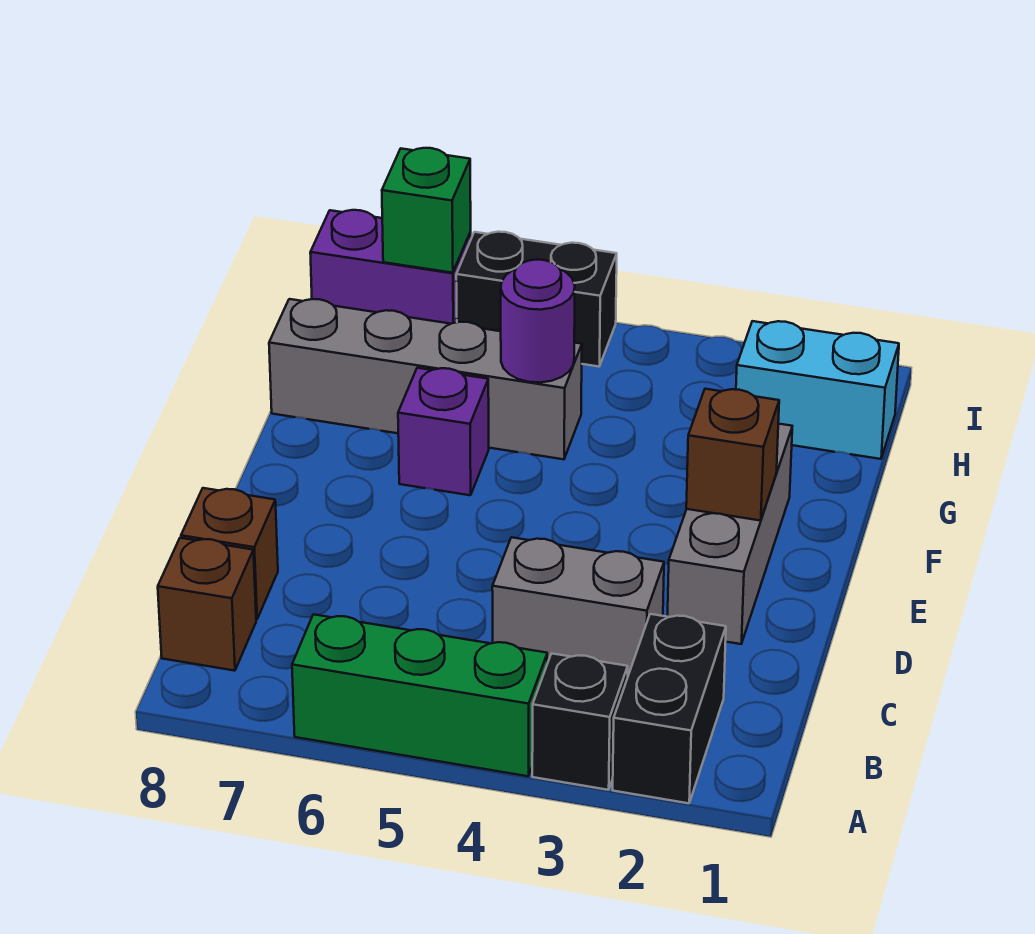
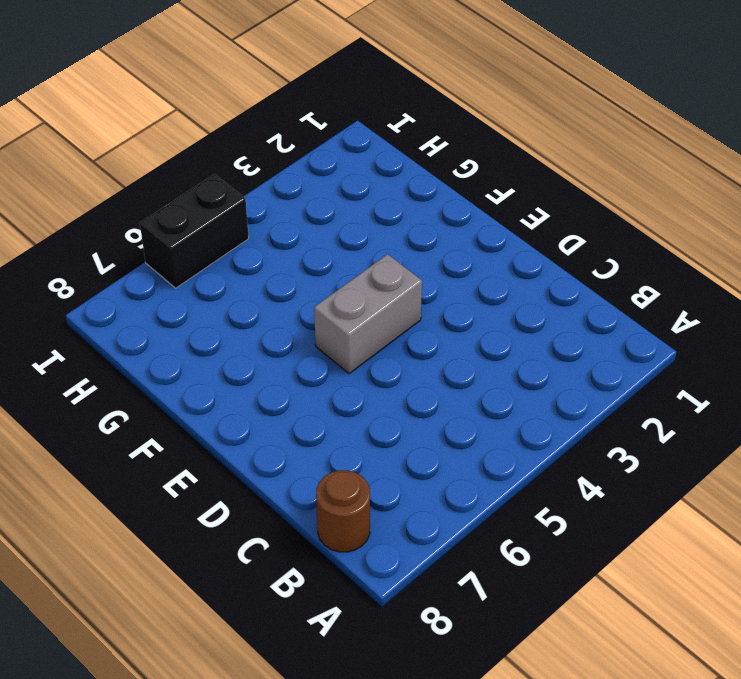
brown 1x1 round brick [316,470,370,552] -> brown 1x1 brick [158,538,256,671]
grey 1x2 brick [314,254,422,374] -> grey 1x2 brick moved to [492,537,664,675]
none -> black 1x2 brick [613,614,726,803]
none -> black 1x1 brick [532,653,628,790]
none -> green 1x3 brick [292,614,547,776]

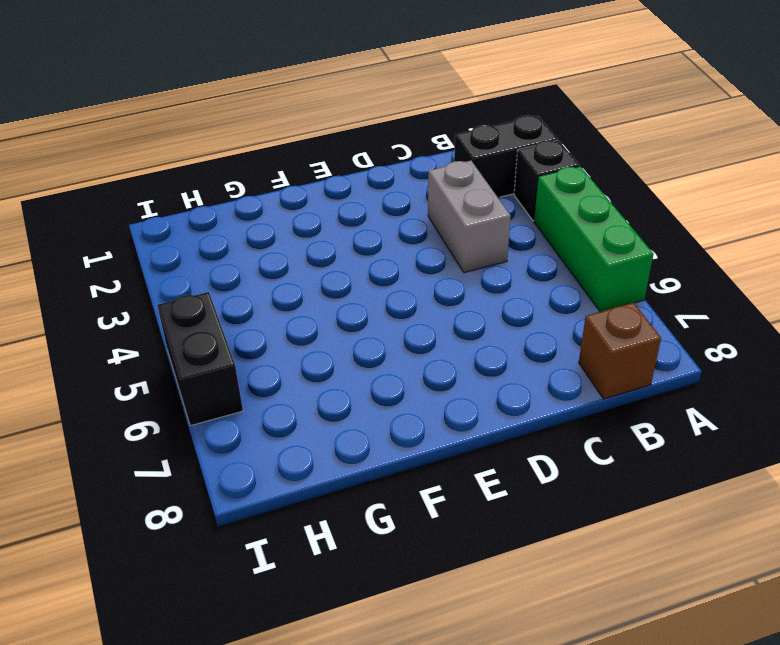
none -> brown 1x1 brick [181,488,278,619]
none -> grey 1x3 brick [667,424,792,644]
none -> purple 1x1 brick [398,368,489,495]

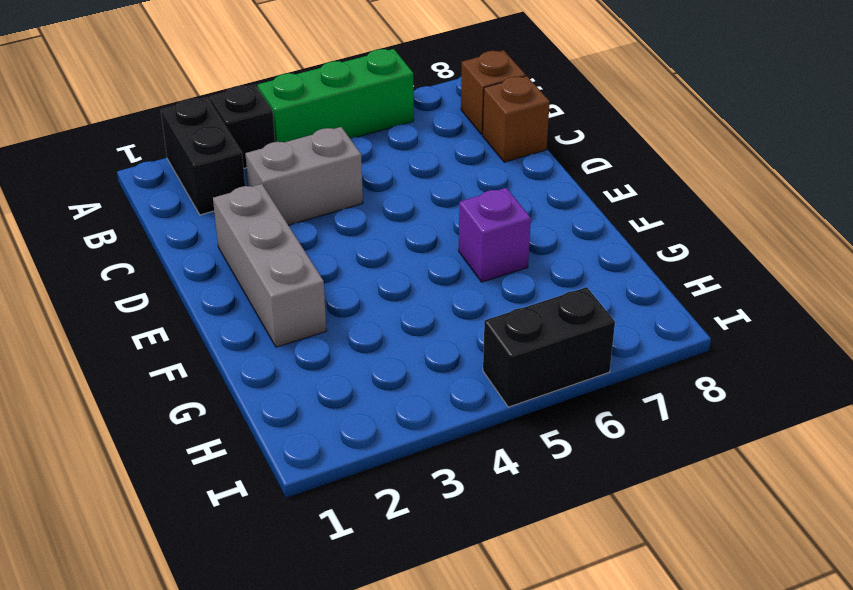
none -> grey 1x4 brick [269,299,582,459]
none -> cyan 1x2 brick [736,321,899,459]
none -> purple 1x2 brick [310,210,471,324]

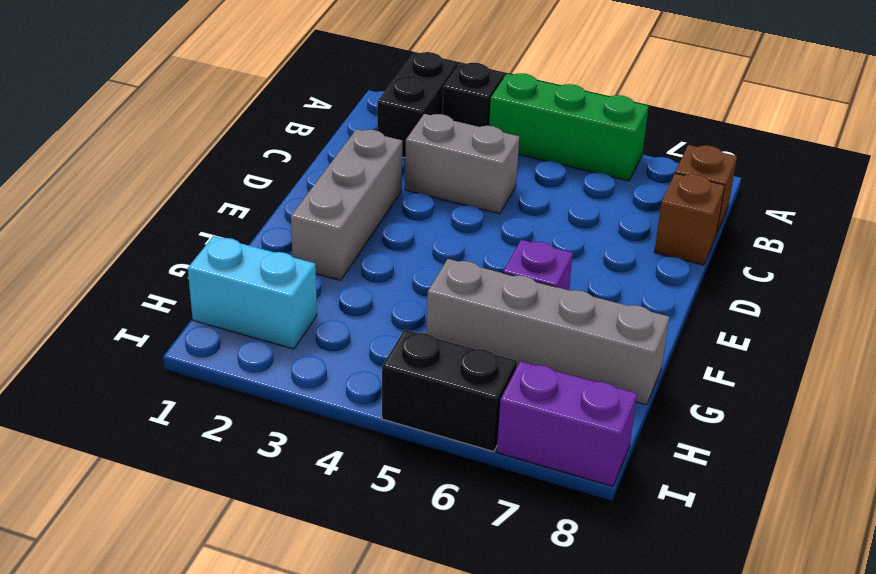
none -> brown 1x1 brick [686,389,779,521]
none -> purple 1x1 round brick [501,260,575,382]
none -> green 1x1 brick [382,148,471,273]

